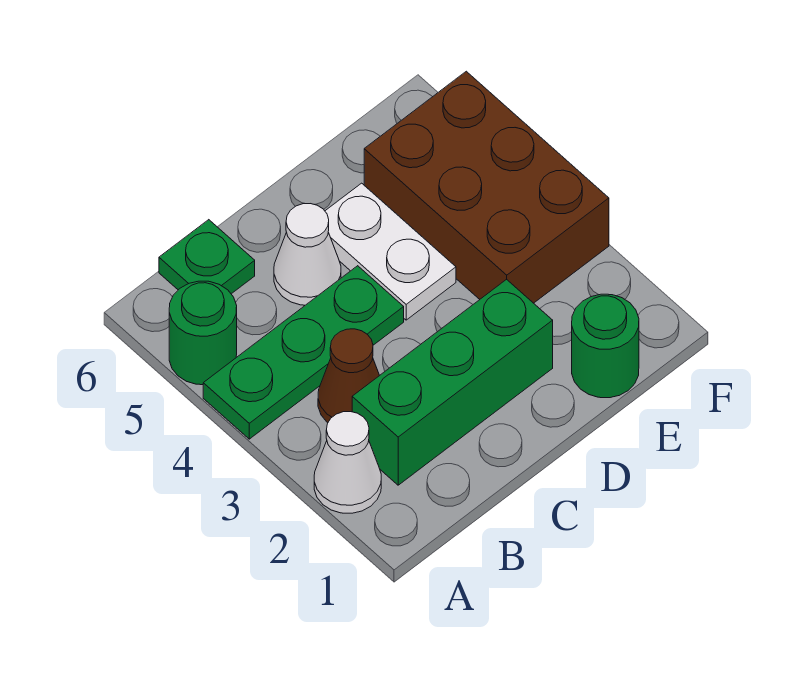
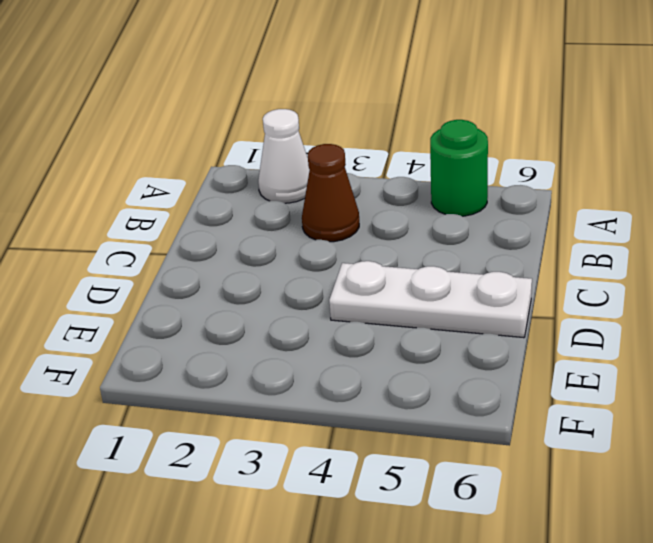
white 1x3 plate [329,261,532,338] -> white 1x2 plate [325,183,456,320]
none -> green 1x3 plate [203,266,404,439]
none -> green 1x3 brick [352,279,553,485]

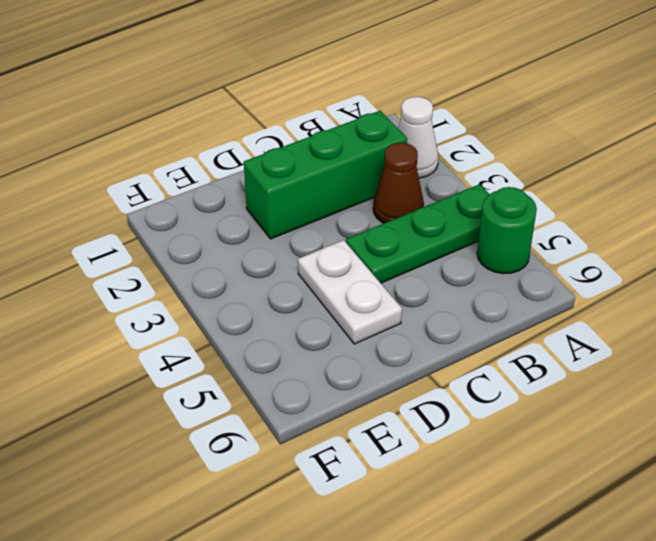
none -> green 1x1 plate [159,220,255,294]
none -> white 1x1 cone [274,204,341,305]

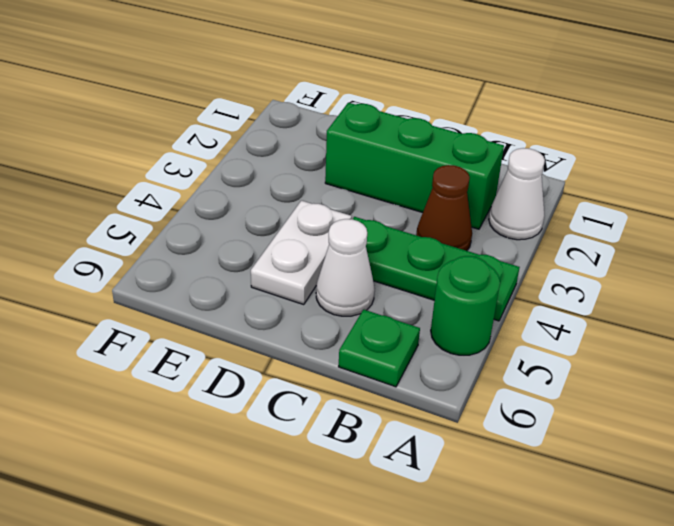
none -> green 1x1 round brick [572,294,639,398]
none -> brown 2x3 brick [364,71,609,303]

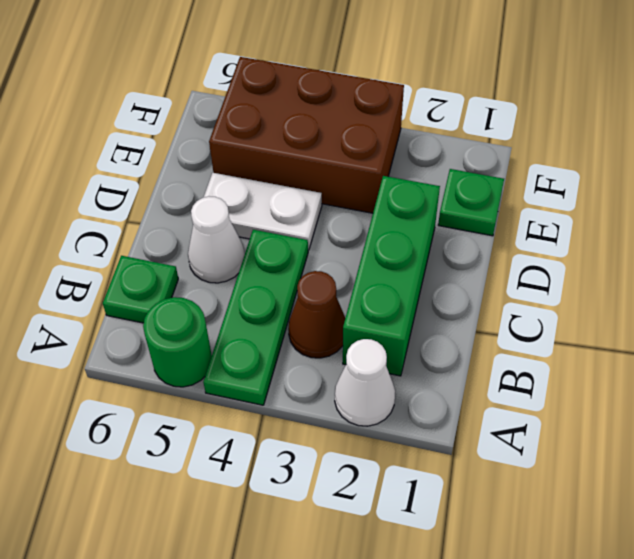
green 1x1 plate [438,169,504,236] -> green 1x1 round brick [572,294,639,398]

